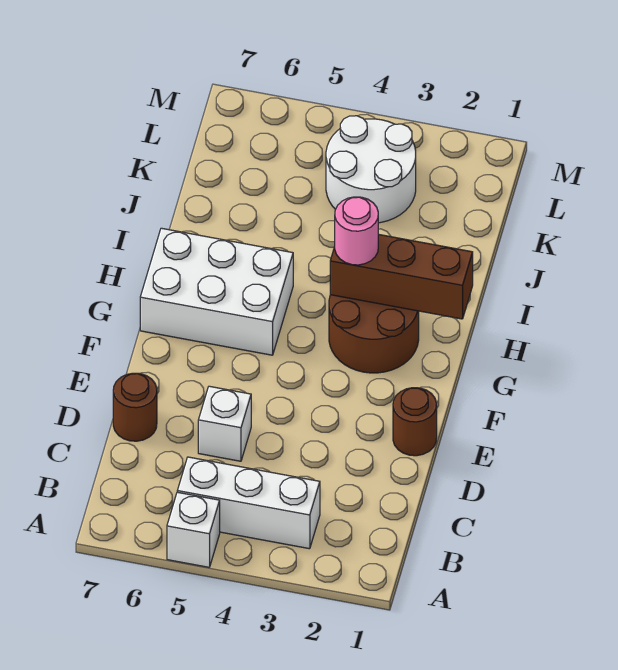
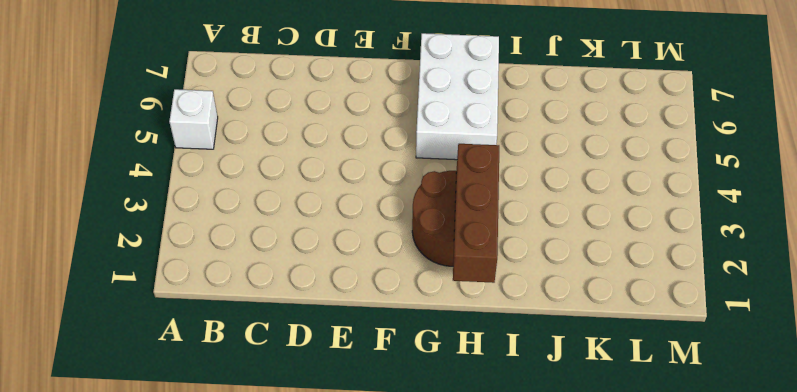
none -> white 1x3 brick [177,457,320,549]
none -> white 1x1 brick [198,386,251,461]

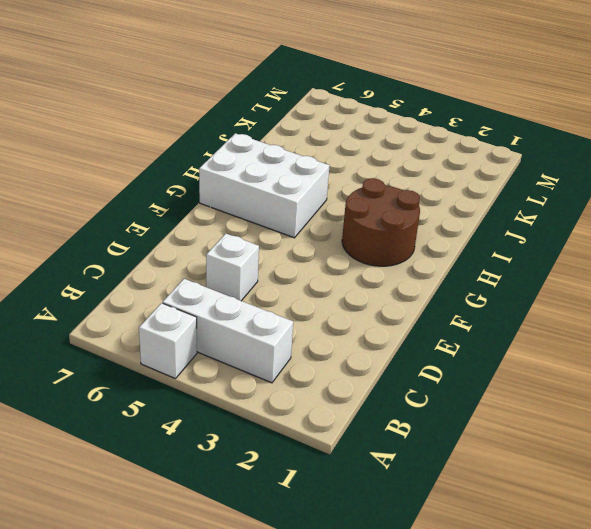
none -> brown 1x1 round brick [113,373,157,441]
none -> brown 1x1 round brick [393,388,437,456]

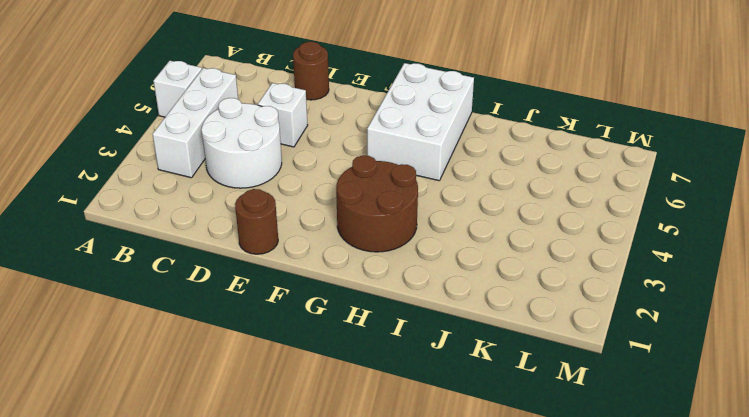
white 2x2 round brick [201,98,282,188] -> white 2x2 round brick moved to [326,116,416,223]
none -> brown 1x3 brick [330,234,473,319]
none -> pink 1x1 round brick [335,197,378,265]

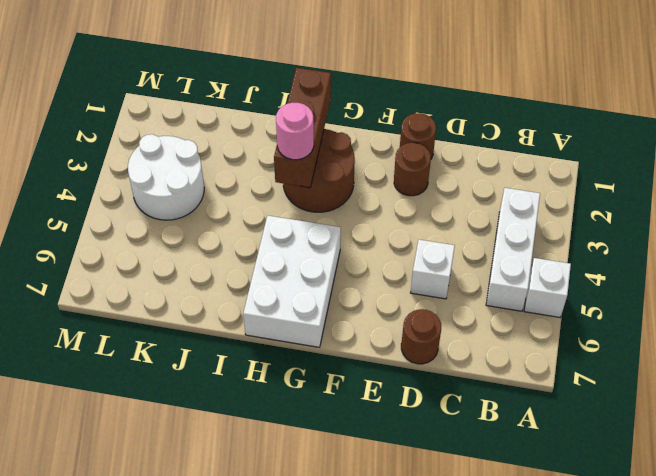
brown 1x1 round brick [394,143,431,196] -> none

